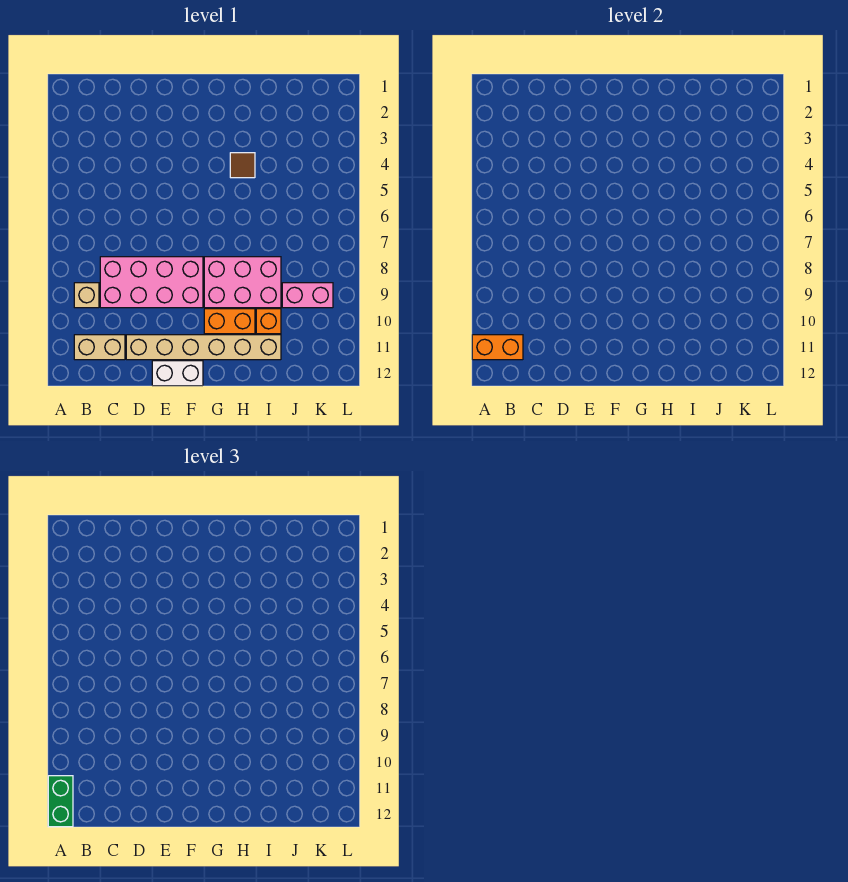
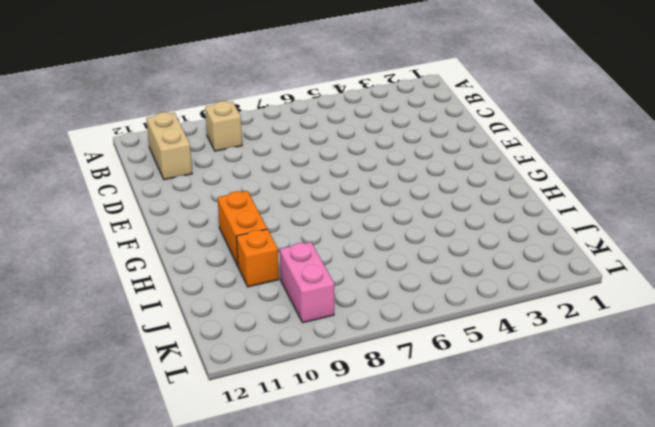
none -> pink 2x4 brick [100,257,203,308]
none -> tan 1x6 brick [126,335,281,360]
none -> white 1x2 brick [152,361,203,386]

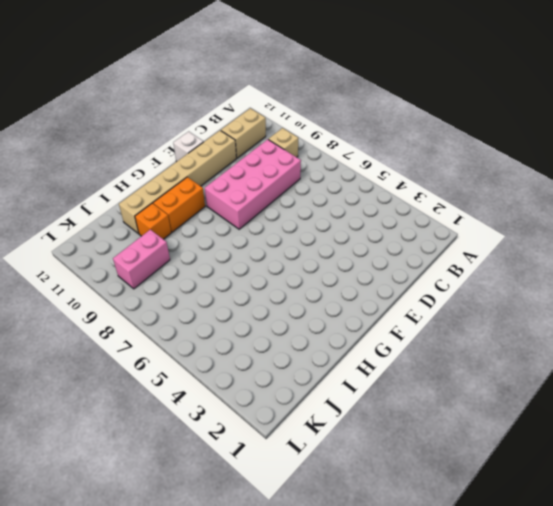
white 1x1 brick [173,131,204,162] -> white 1x2 brick [152,361,203,386]
none -> pink 2x3 brick [204,257,281,308]
none -> brown 1x1 tile [230,153,255,178]
none -> orange 1x2 brick [472,335,523,360]

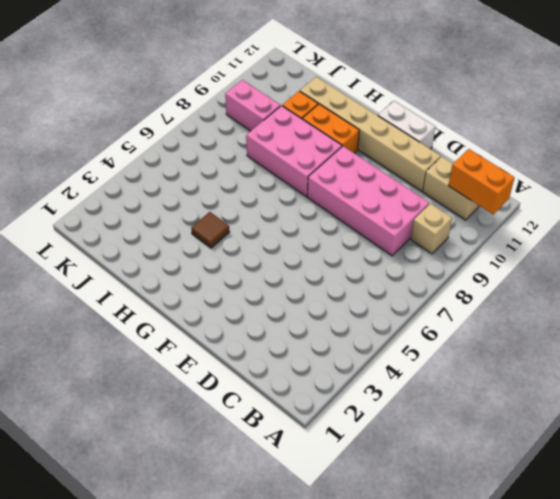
none -> green 1x2 brick [48,776,73,827]

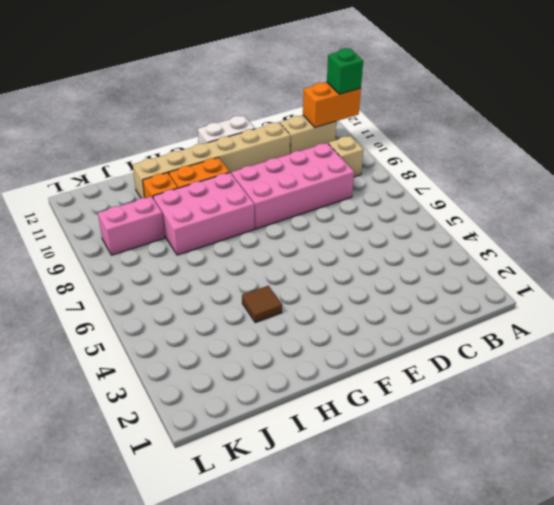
green 1x1 brick [327,48,363,94] -> green 1x2 brick [48,776,73,827]

